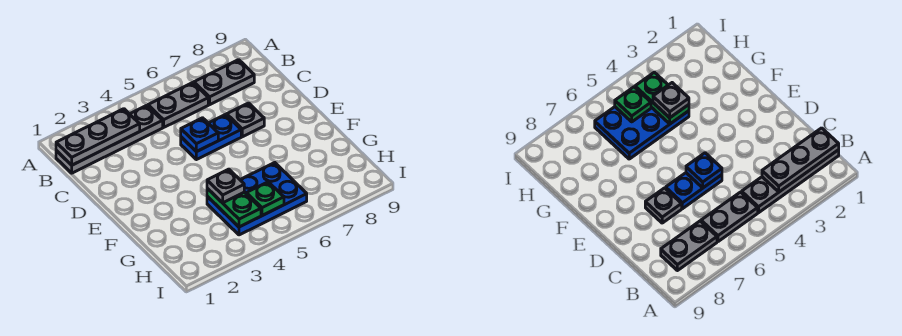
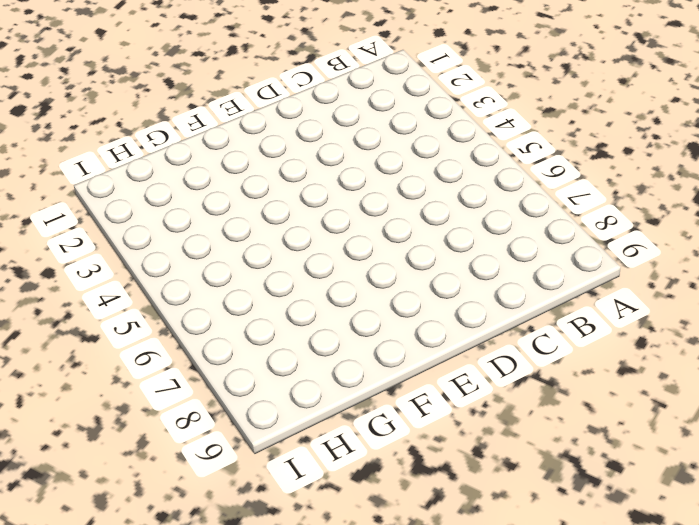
none -> grey 1x4 plate [56,105,163,173]
none -> grey 1x2 plate [148,83,208,127]

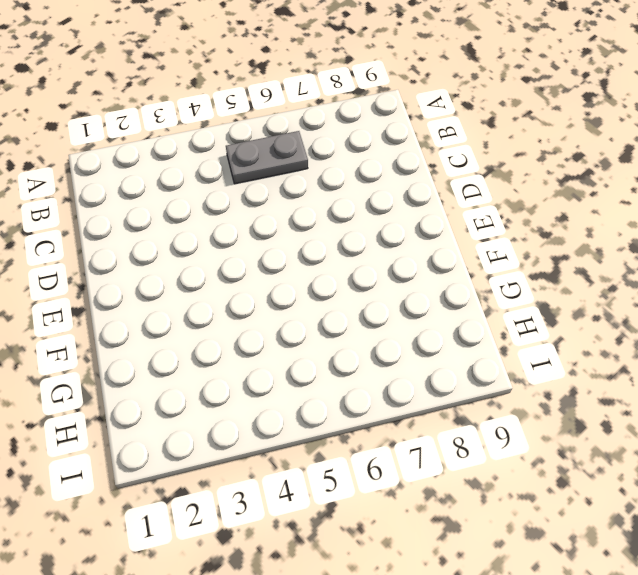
none -> grey 1x4 plate [56,105,163,173]
none -> grey 1x2 plate [194,60,254,105]

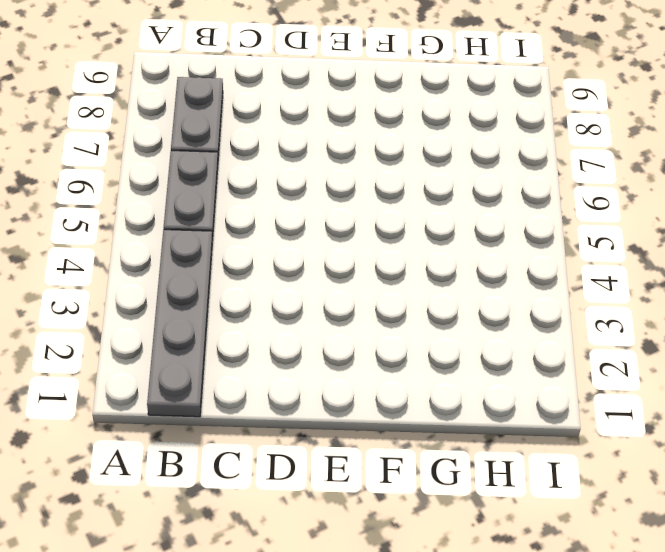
none -> blue 1x2 plate [181,115,241,160]
none -> grey 1x1 plate [227,103,264,137]

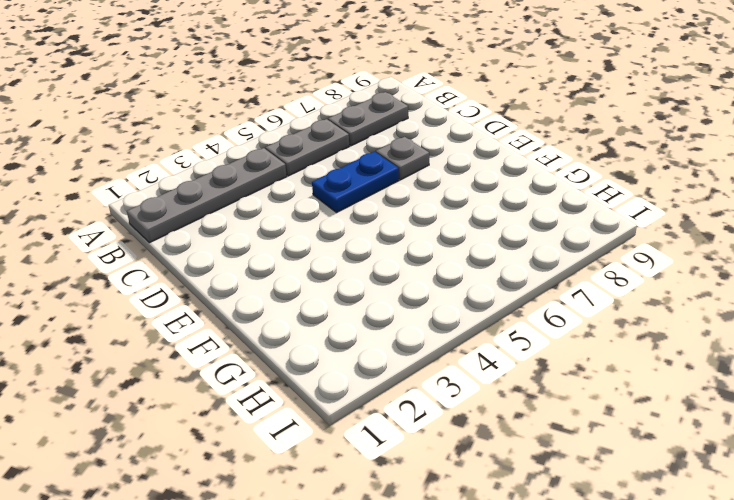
none -> blue 2x3 plate [207,163,307,235]
none -> grey 1x3 plate [56,109,140,165]

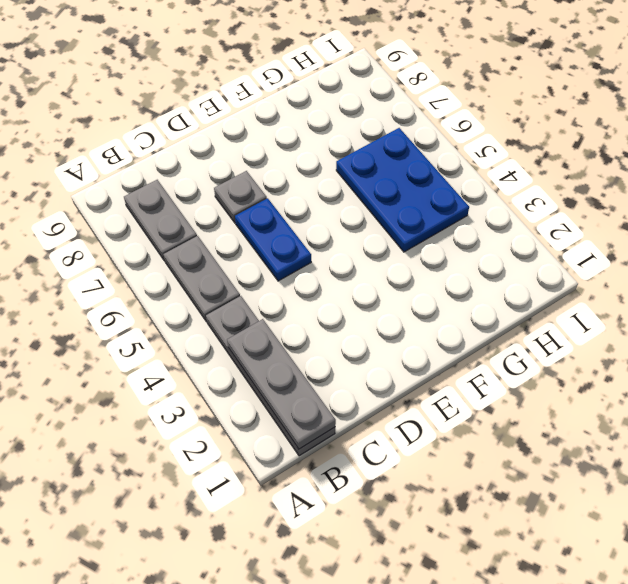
none -> blue 1x1 plate [181,118,218,152]
none -> green 1x2 plate [207,188,261,227]

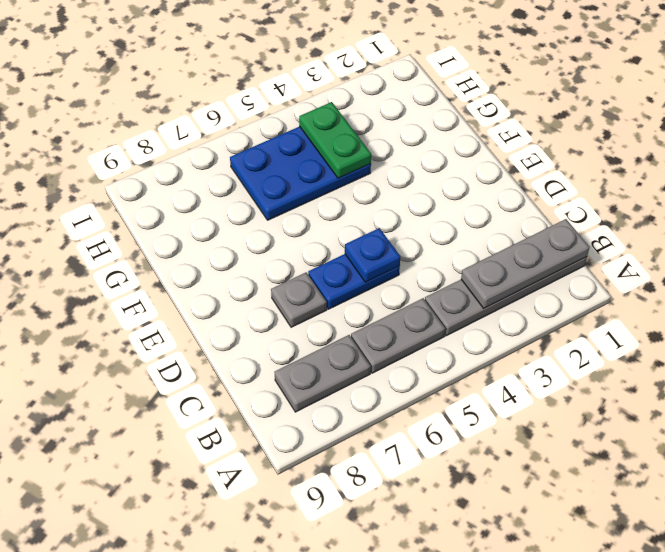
none -> green 1x1 plate [246,182,284,216]
none -> grey 1x1 plate [207,169,244,203]

